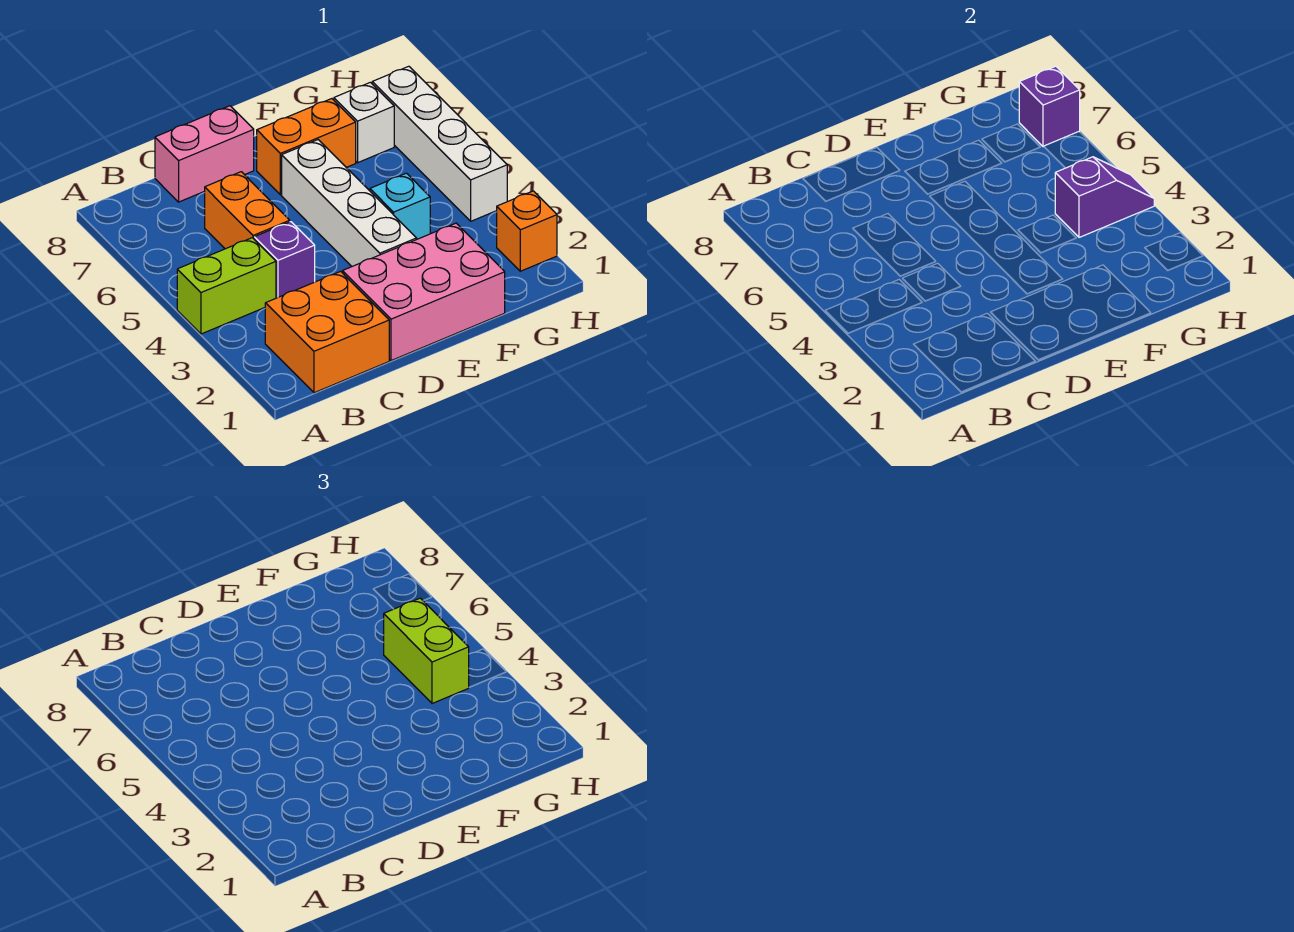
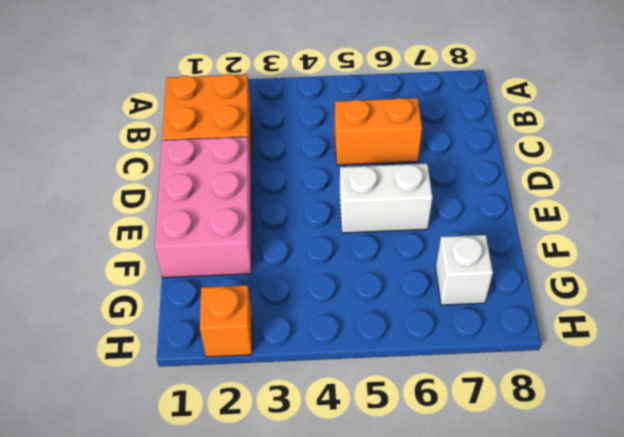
white 1x2 brick [339,164,433,233] -> white 1x4 brick [282,140,417,266]
none -> lime 1x2 brick [177,238,276,334]
none -> purple 1x1 brick [254,222,315,298]
none -> pink 1x2 brick [155,106,254,202]

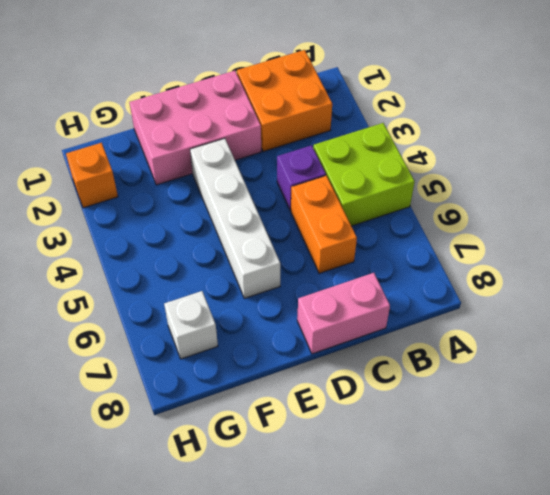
lime 2x2 brick [313,123,415,226] -> lime 1x2 brick [177,238,276,334]
none -> orange 1x2 brick [257,99,356,195]
none -> cyan 1x1 brick [370,173,430,239]
none -> white 1x4 brick [372,66,507,221]

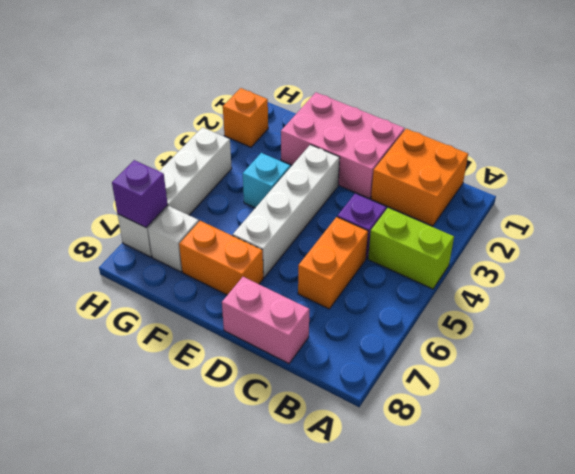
none -> purple 1x2 slope [1055,157,1154,237]
none -> lime 1x2 brick [384,598,469,703]

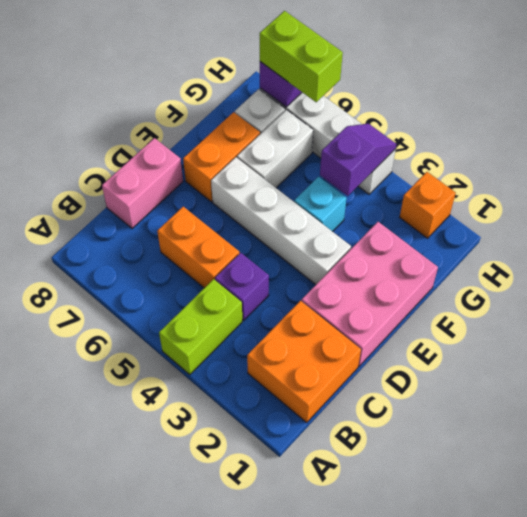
white 1x2 brick [237,110,313,188] -> none
lime 1x2 brick [260,11,343,102] -> lime 1x2 brick moved to [384,598,469,703]

